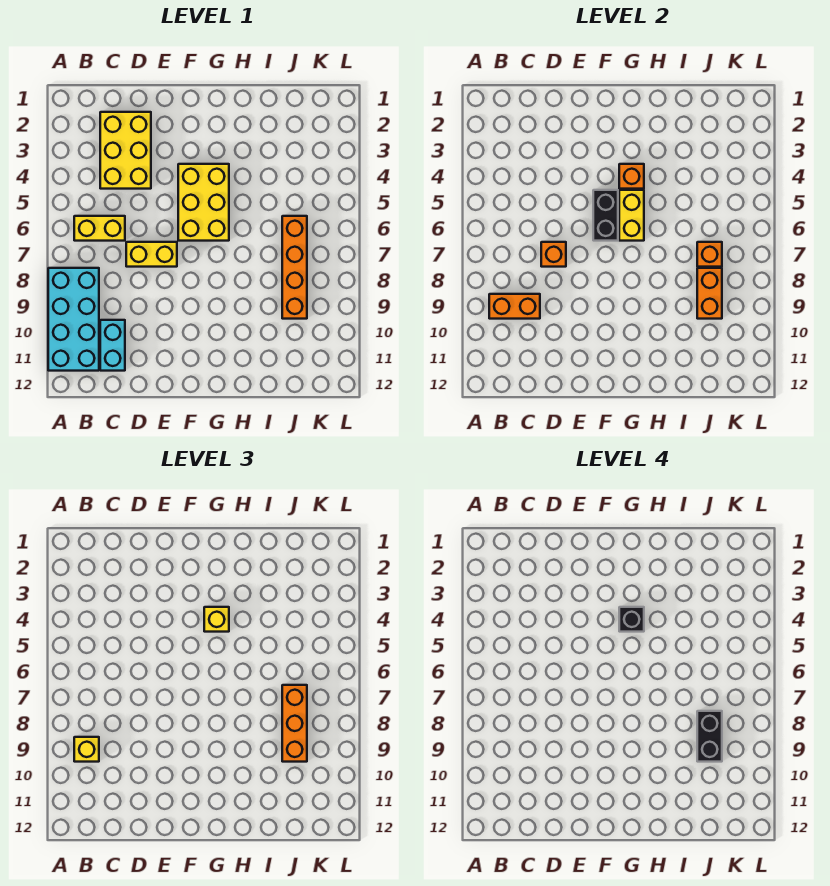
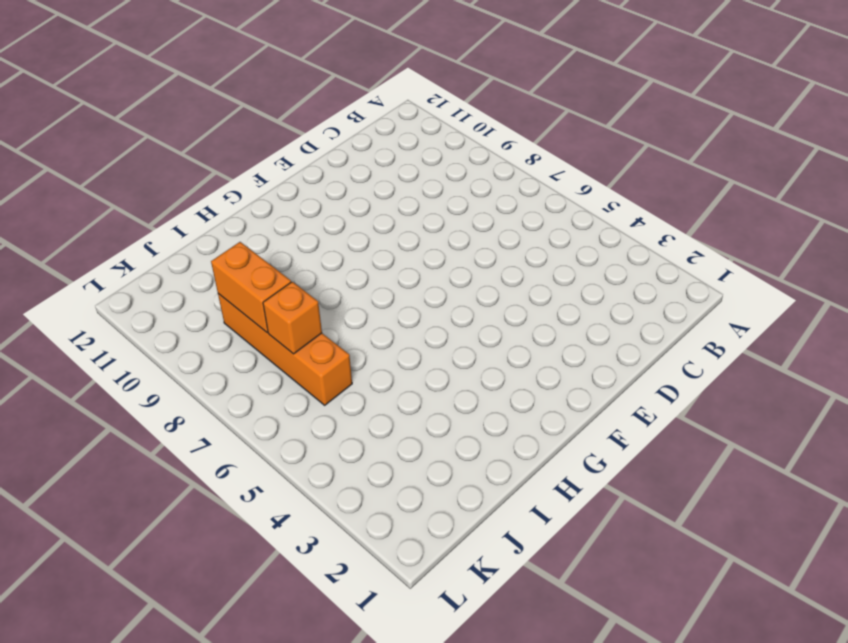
none -> cyan 2x4 brick [48,268,99,371]
none -> yellow 1x2 brick [74,216,125,241]
none -> yellow 2x3 brick [100,112,151,189]

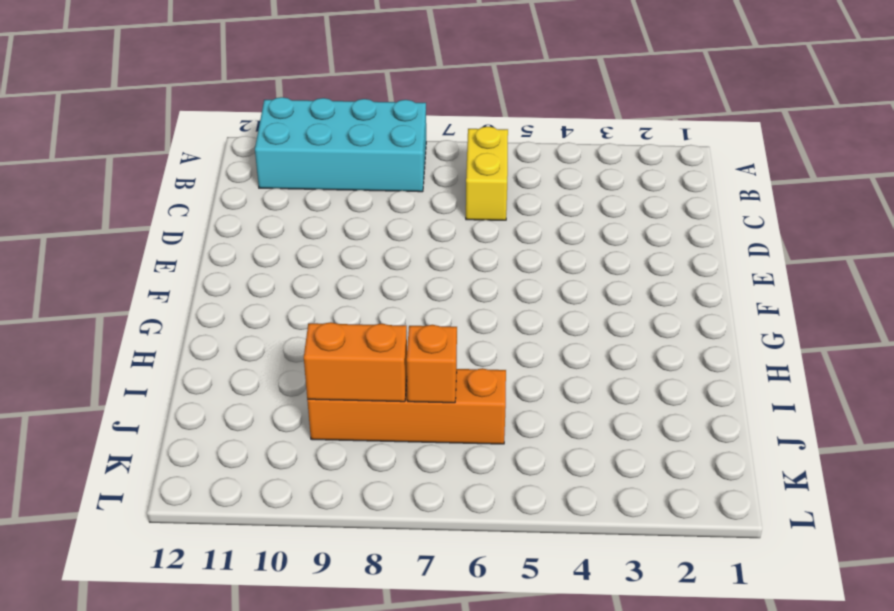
none -> yellow 2x3 brick [100,112,151,189]
none -> cyan 1x2 brick [100,320,125,371]
none -> yellow 1x2 brick [126,242,177,267]

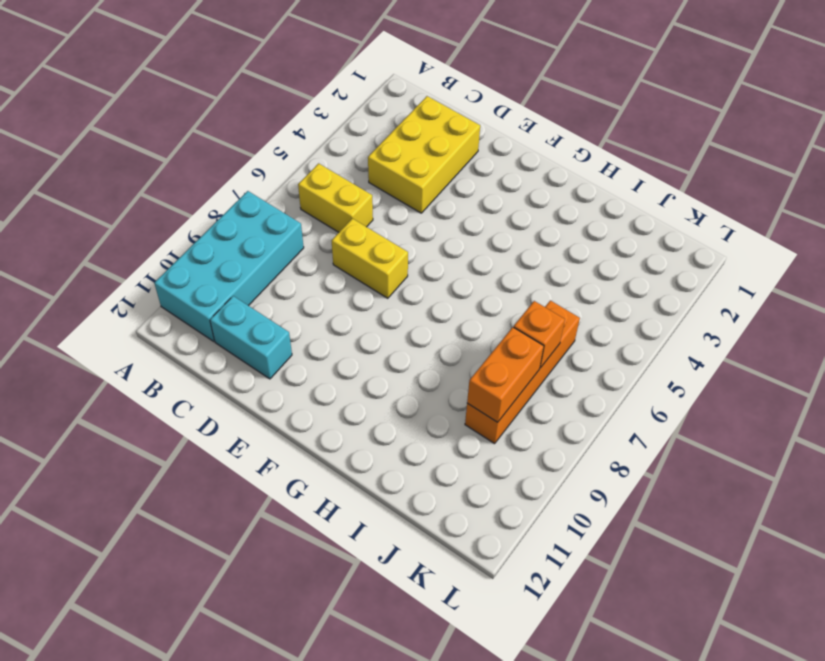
cyan 1x2 brick [210,296,292,379] -> cyan 1x2 brick turned to [100,320,125,371]
none -> yellow 2x3 brick [178,164,229,241]
none -> orange 1x2 brick [489,294,540,319]
none -> orange 1x1 brick [541,242,566,267]

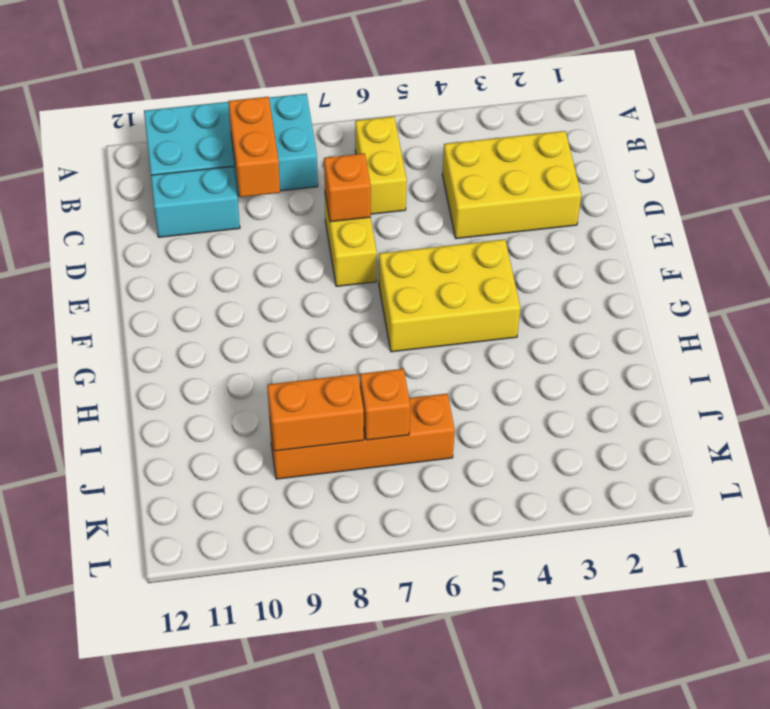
none -> black 1x2 brick [593,190,618,241]
none -> orange 1x1 brick [619,164,644,189]
none -> yellow 1x2 brick [619,190,644,241]

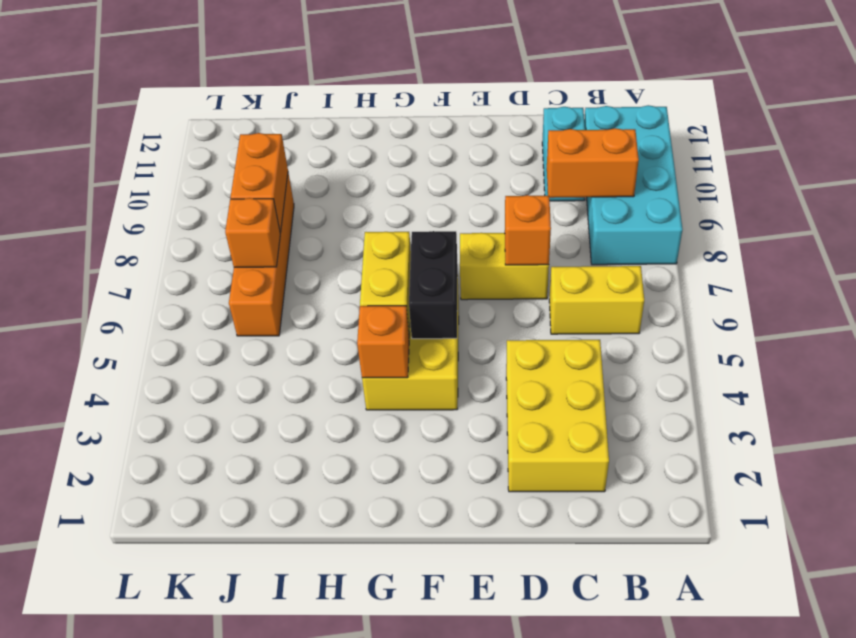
none -> yellow 1x1 brick [74,737,99,762]
none -> yellow 1x1 brick [204,607,229,632]
none -> orange 1x3 brick [282,685,307,762]

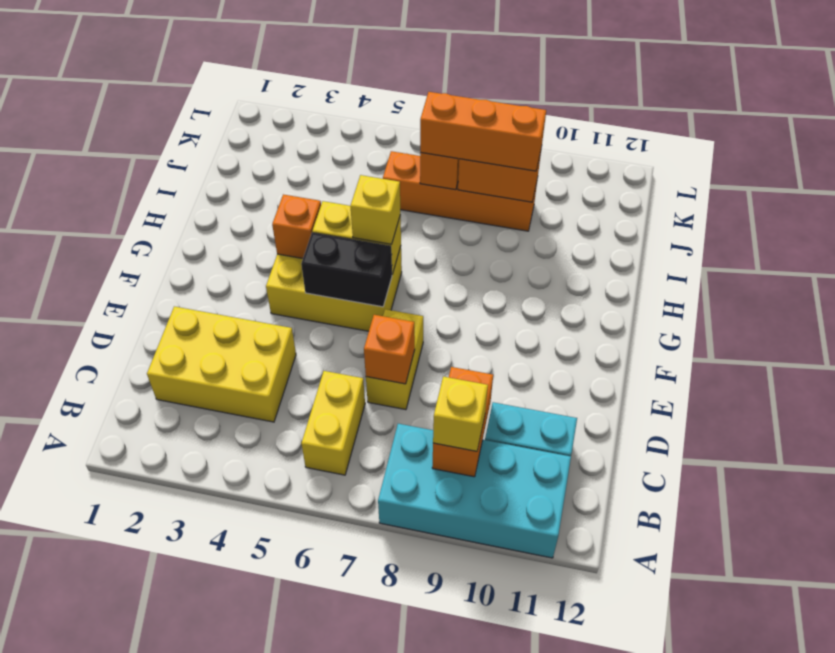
yellow 1x1 brick [350,175,400,244] -> yellow 1x1 brick moved to [204,607,229,632]
none -> black 1x1 brick [619,607,644,632]
none -> black 1x2 brick [697,711,722,762]

